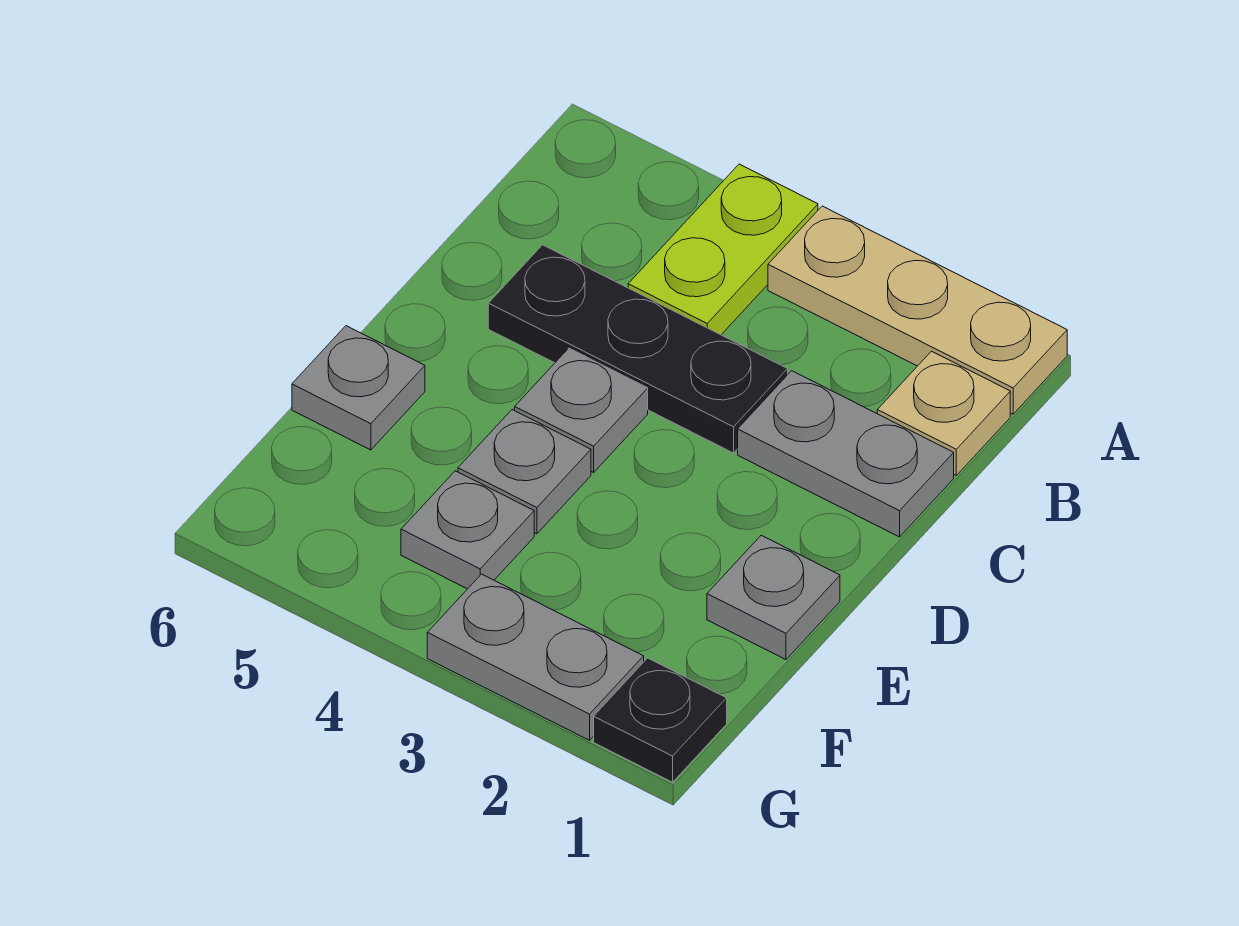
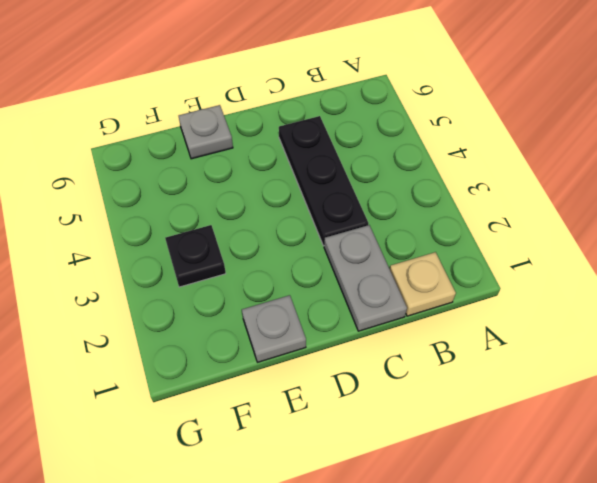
black 1x1 plate [165,225,226,287] -> black 1x1 plate moved to [594,658,727,782]
none -> tan 1x3 plate [768,206,1067,414]
none -> lime 1x2 plate [628,164,818,335]
none -> grey 1x1 plate [515,348,648,472]

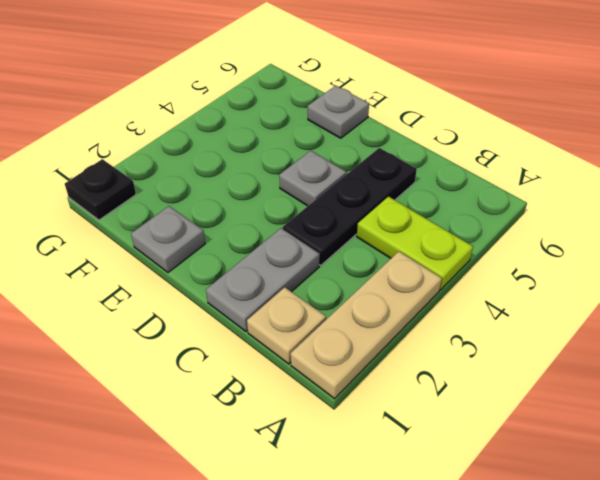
none -> grey 1x1 plate [458,410,591,534]
none -> grey 1x1 plate [401,471,534,589]
none -> grey 1x2 plate [427,574,644,740]

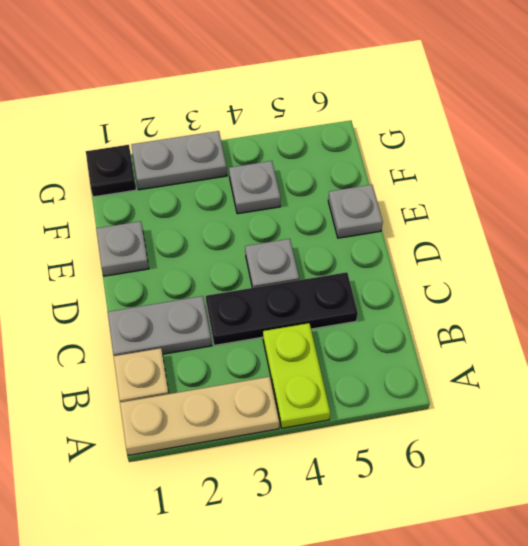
none -> grey 1x1 plate [458,410,591,534]

